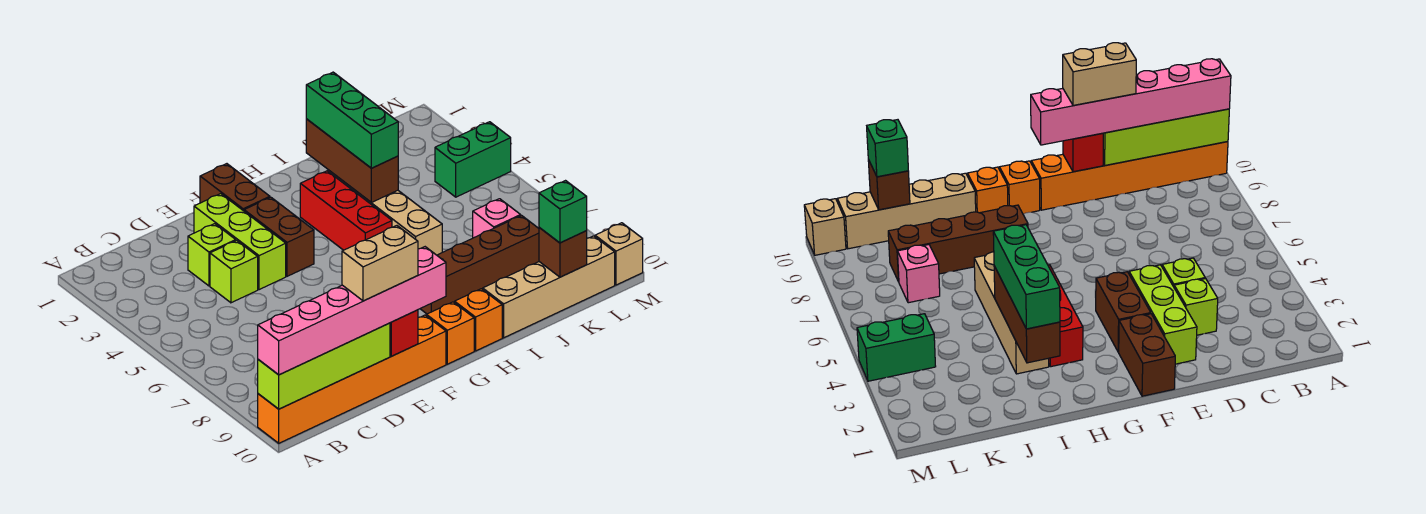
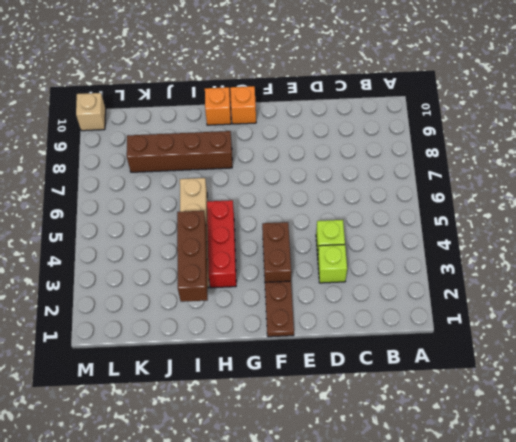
brown 1x2 plate [265,281,294,337] -> brown 1x2 brick [200,164,270,211]
none -> orange 1x6 brick [258,315,446,443]
none -> lime 1x3 brick [194,194,286,290]
none -> tan 1x4 brick [483,236,615,338]

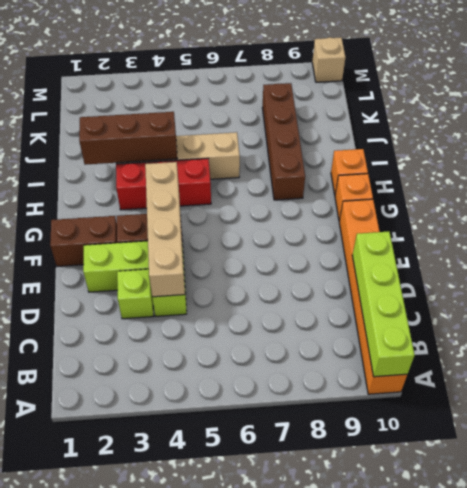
tan 1x4 brick [145,162,185,297] -> tan 1x4 brick moved to [483,236,615,338]
none -> pink 1x1 brick [473,199,521,238]
none -> green 1x2 brick [435,122,511,197]
none -> red 1x1 brick [390,310,418,356]

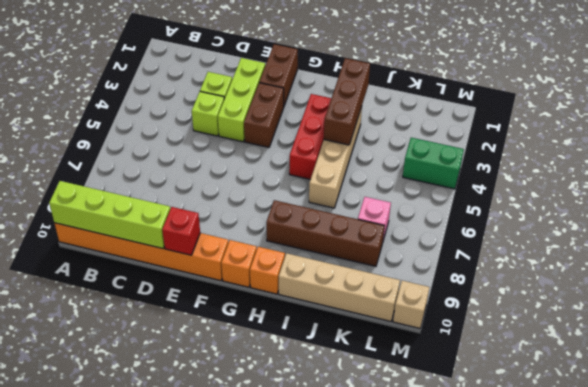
none -> brown 1x1 brick [539,227,587,277]
none -> pink 1x6 brick [258,247,446,375]
none -> green 1x3 brick [306,72,398,168]

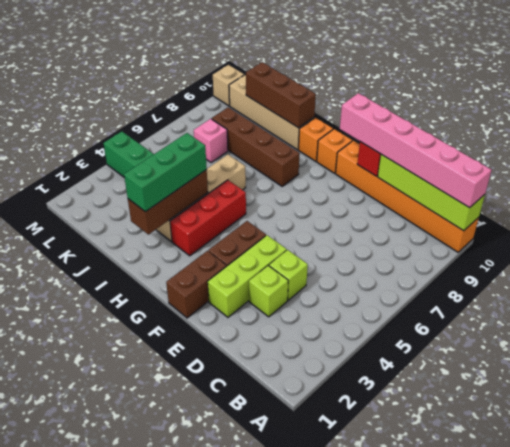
brown 1x3 brick [246,62,316,128] -> brown 1x1 brick [539,227,587,277]
none -> green 1x1 brick [539,181,587,243]
none -> tan 1x2 brick [342,226,418,301]

